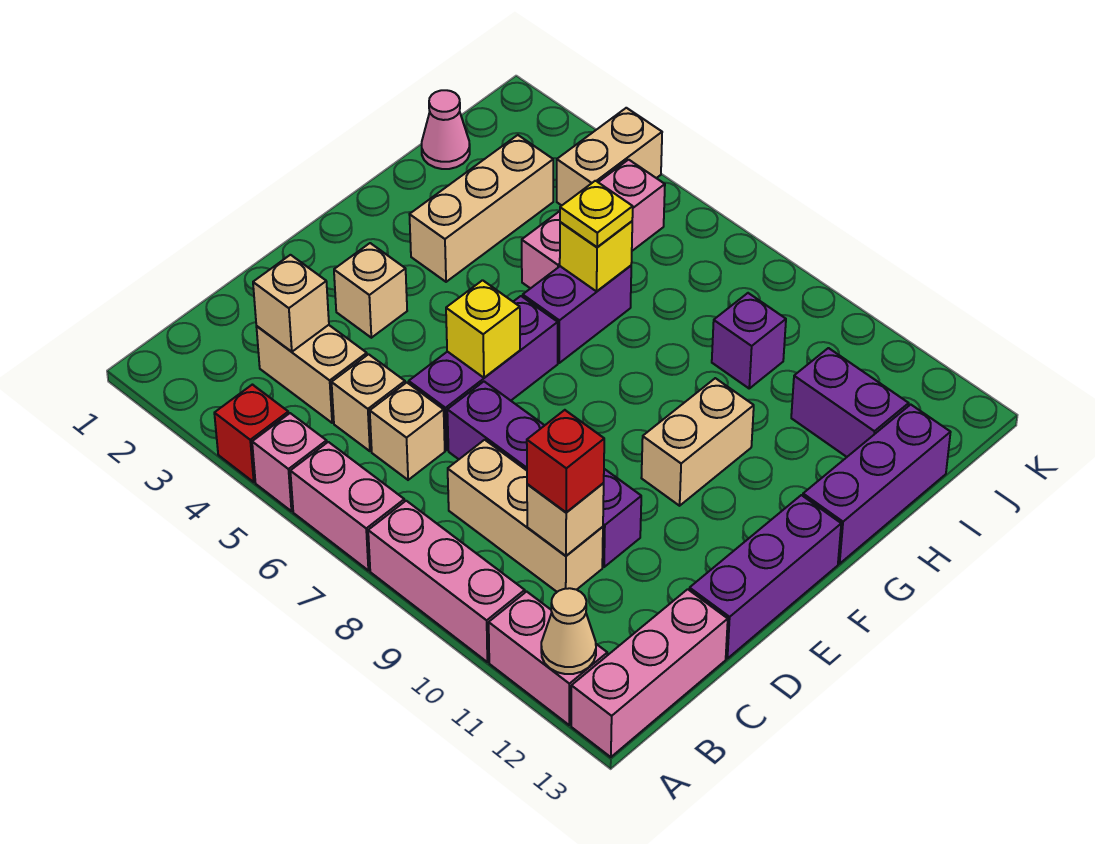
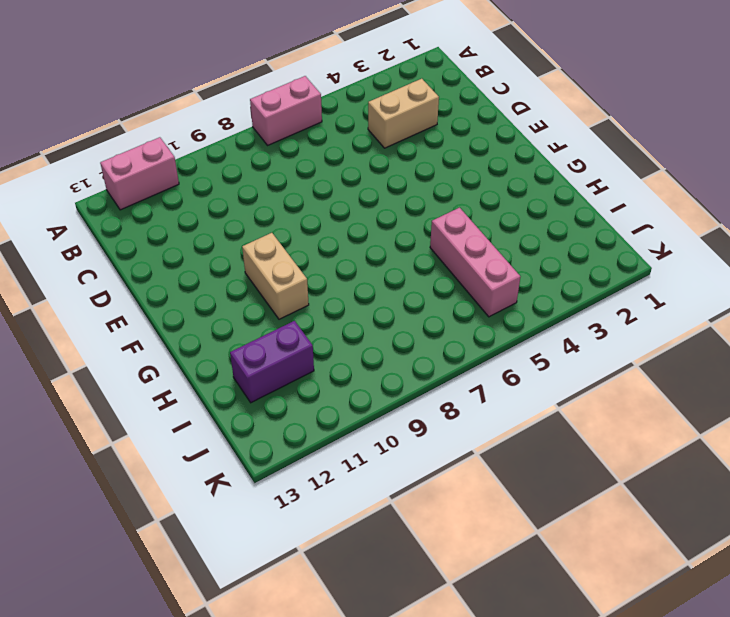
none -> red 1x1 brick [214,385,288,482]
none -> pink 1x1 brick [252,413,327,511]
none -> pink 1x3 brick [368,501,525,662]
none -> pink 1x3 brick [571,589,728,757]

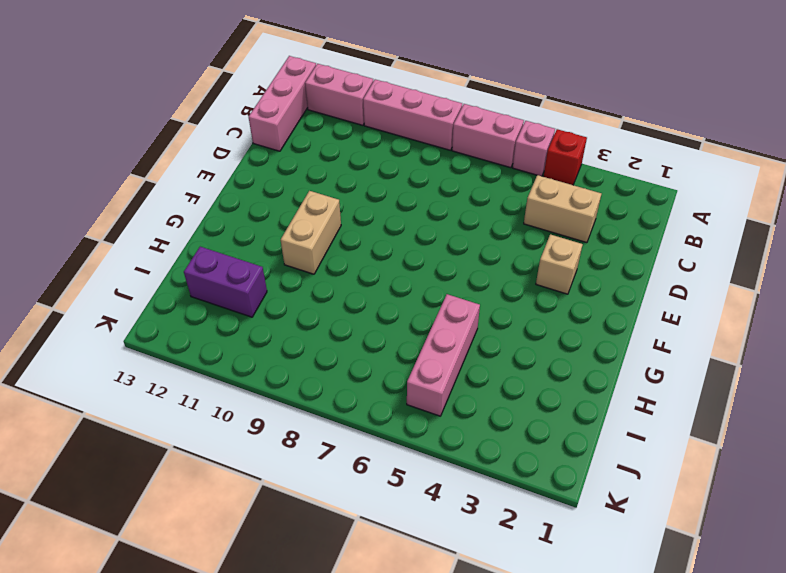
none -> tan 1x1 brick [332,354,405,451]
none -> tan 1x1 brick [370,383,445,480]
none -> tan 1x3 brick [448,440,603,592]
none -> purple 1x3 brick [409,296,558,450]

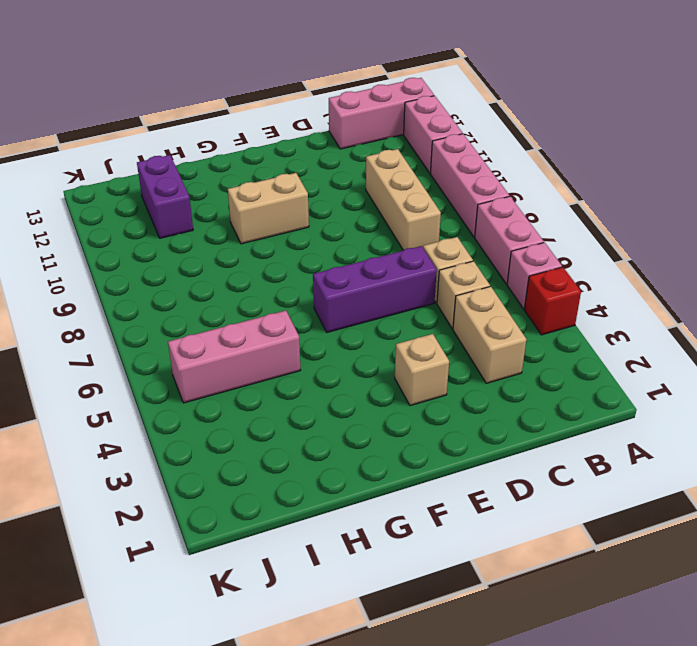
none -> purple 1x4 brick [447,382,641,567]
none -> purple 1x3 brick [689,495,841,658]
none -> tan 1x3 brick [409,135,553,282]
none -> purple 1x2 brick [523,266,631,363]

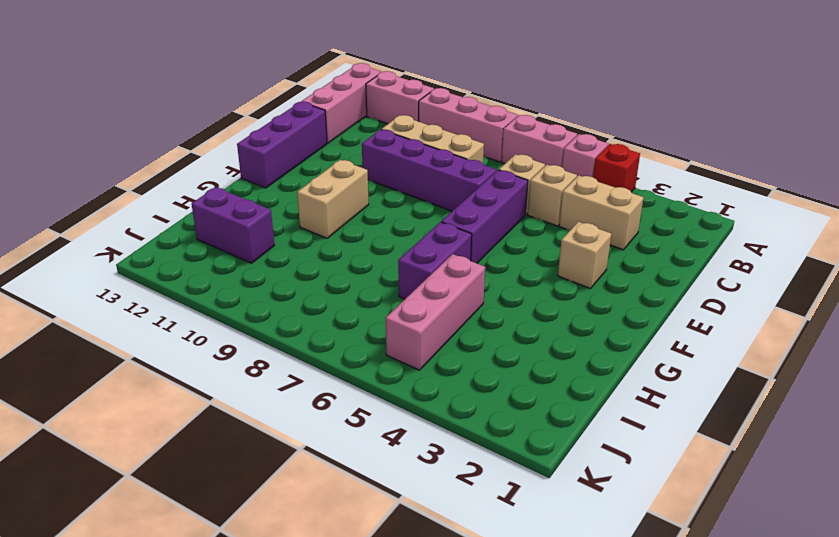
none -> tan 1x3 brick [409,135,553,282]
none -> purple 1x3 brick [803,405,951,564]
none -> pink 1x1 cone [422,90,470,169]
none -> purple 1x1 brick [712,293,786,388]

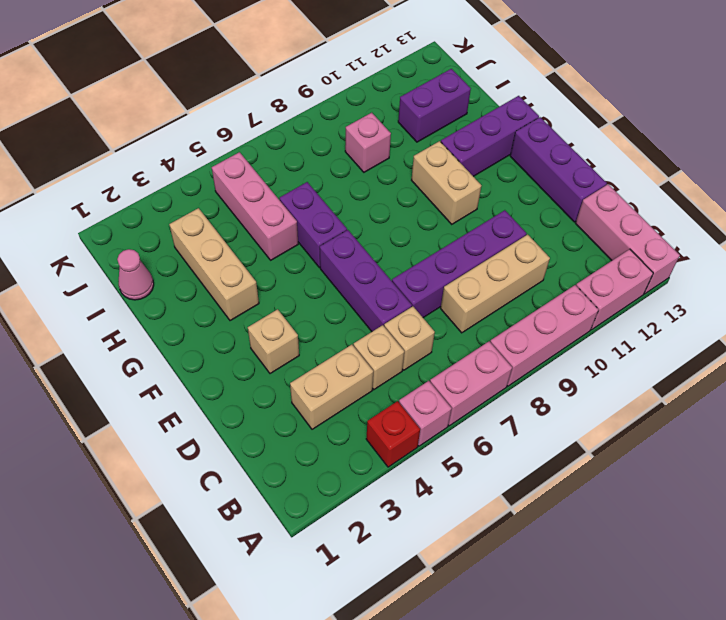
purple 1x3 brick [441,96,539,176] -> purple 1x3 brick turned to [803,405,951,564]
pink 1x1 brick [345,113,391,172] -> purple 1x1 brick [712,293,786,388]
none -> tan 1x2 brick [557,108,662,205]
none -> tan 1x1 cone [541,588,596,674]
none -> tan 1x1 brick [253,255,329,352]
none -> tan 1x1 brick [527,483,604,556]

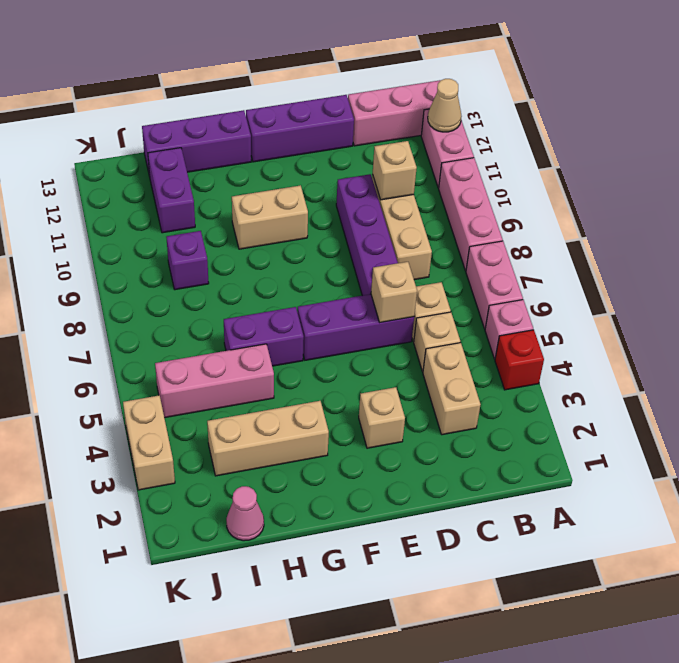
tan 1x1 brick [371,262,417,323] -> tan 1x1 brick moved to [253,255,329,352]
tan 1x2 brick [123,395,175,490] -> tan 1x2 brick turned to [557,108,662,205]
none -> yellow 1x1 brick [446,280,520,378]
none -> yellow 1x1 brick [560,221,632,291]
none -> red 1x1 brick [527,410,604,512]
none -> yellow 1x1 plate [560,181,633,247]

